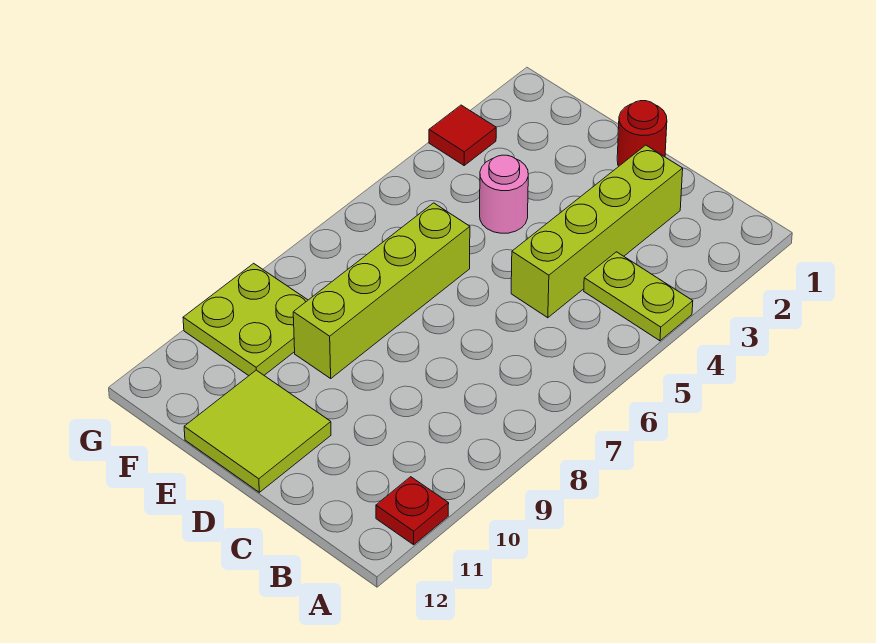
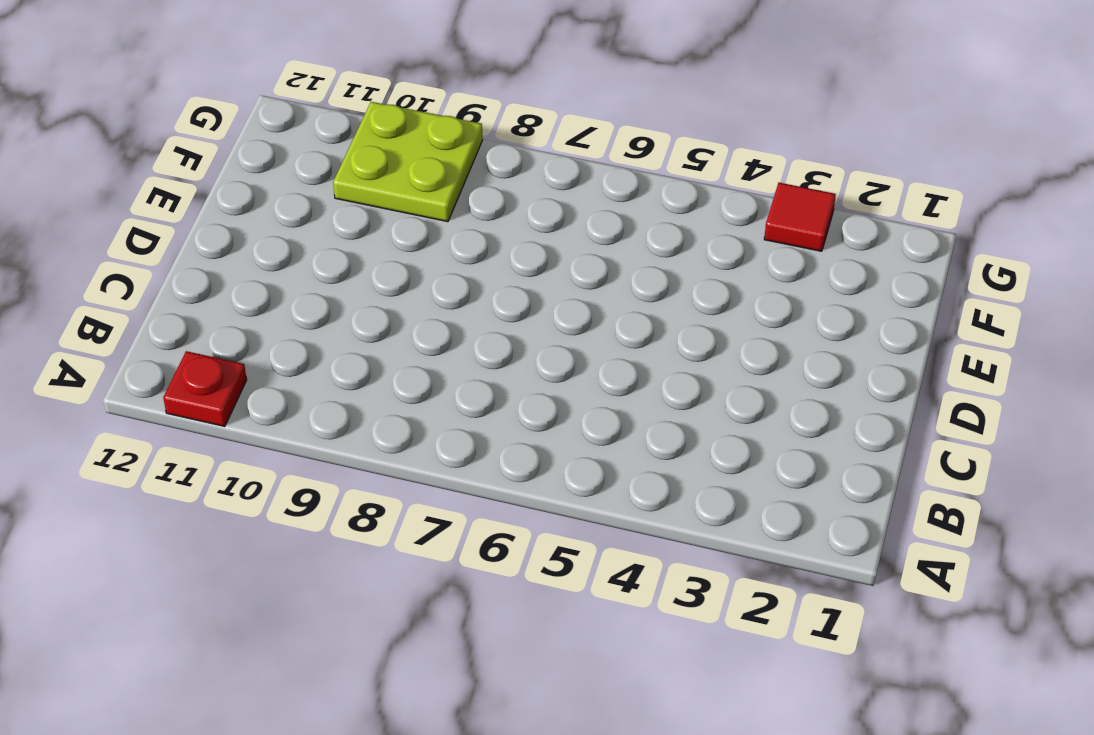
none -> lime 1x2 plate [584,252,693,341]
none -> lime 1x4 brick [511,145,683,318]

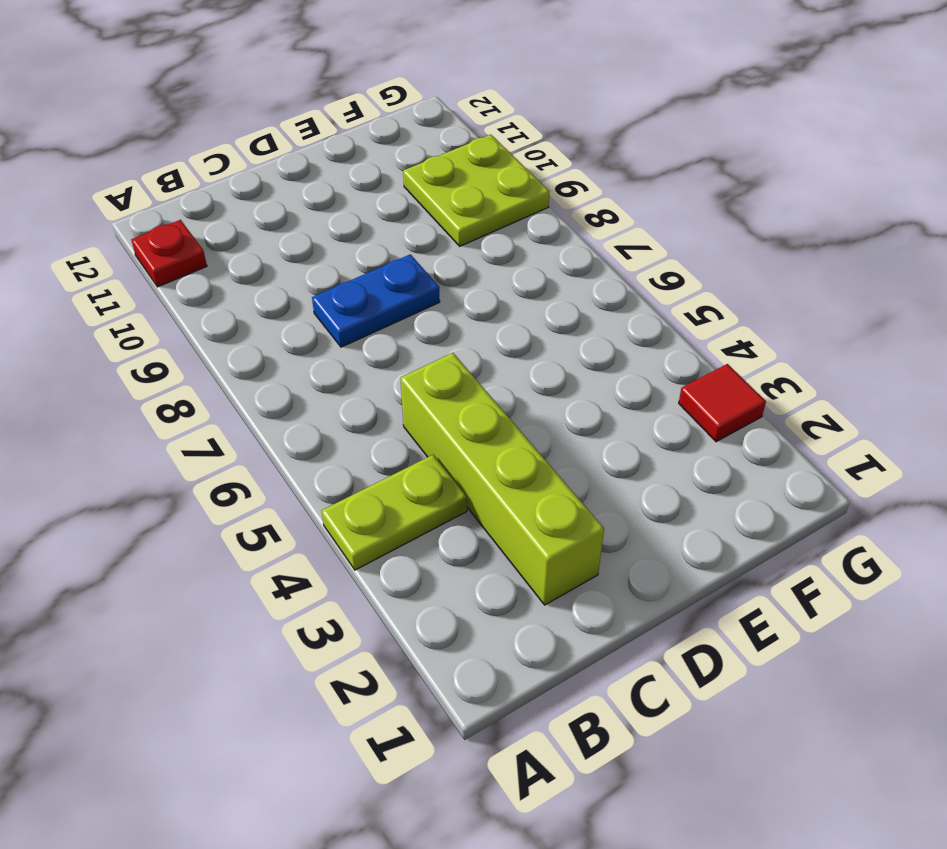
blue 1x2 plate [312,254,440,347] -> none
none -> red 1x1 round brick [617,101,667,166]
none -> lime 2x2 tile [184,370,331,492]

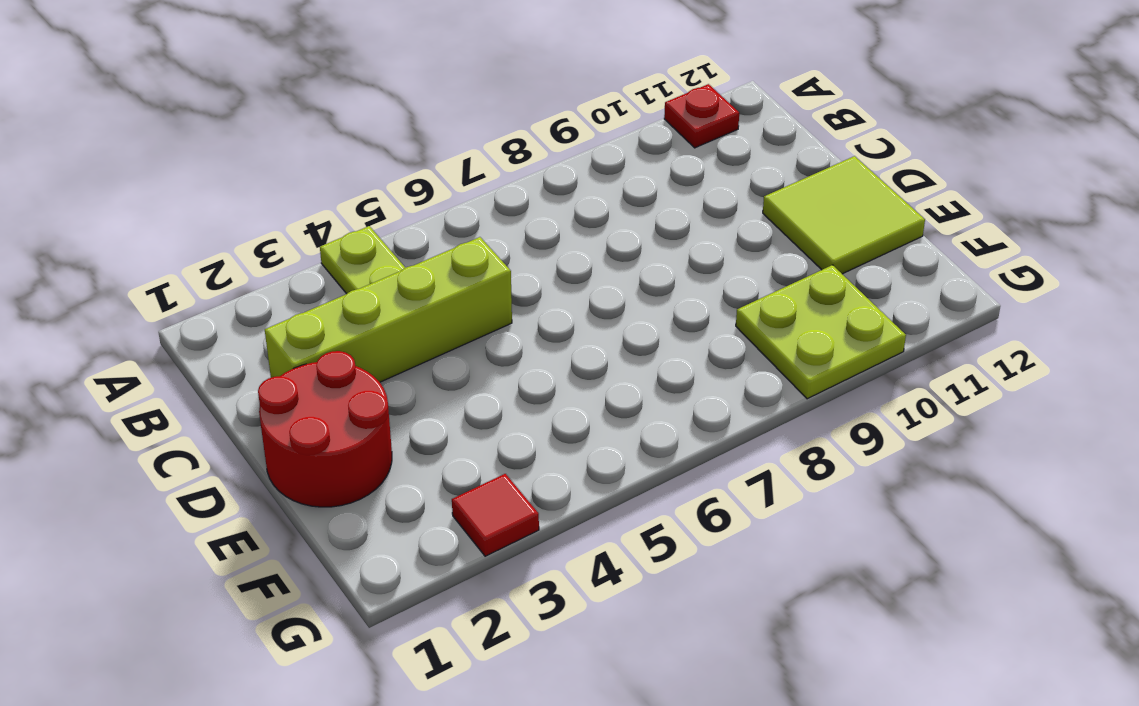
red 2x2 round brick [258,351,392,507] -> red 1x1 round brick [617,101,667,166]
none -> pink 1x1 round brick [480,155,528,233]
none -> lime 1x4 brick [293,203,470,378]

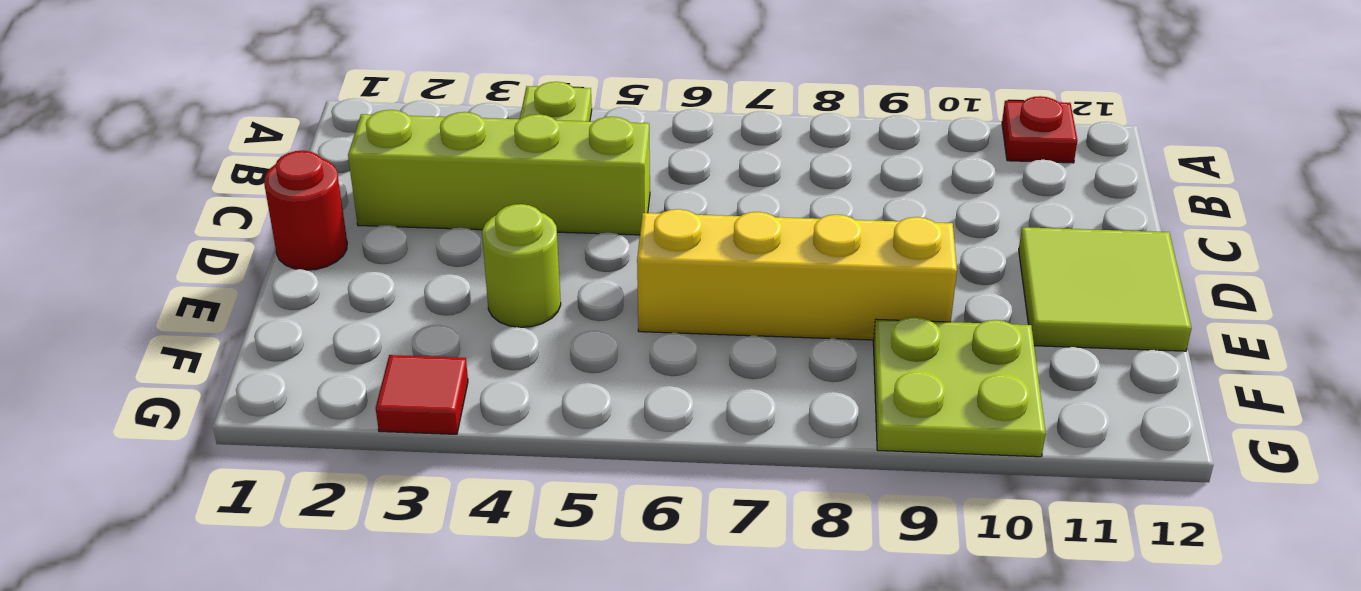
lime 1x1 round brick [482,204,561,327] -> pink 1x1 round brick [480,155,528,233]
yellow 1x4 brick [637,209,957,340] -> lime 1x4 brick [293,203,470,378]

